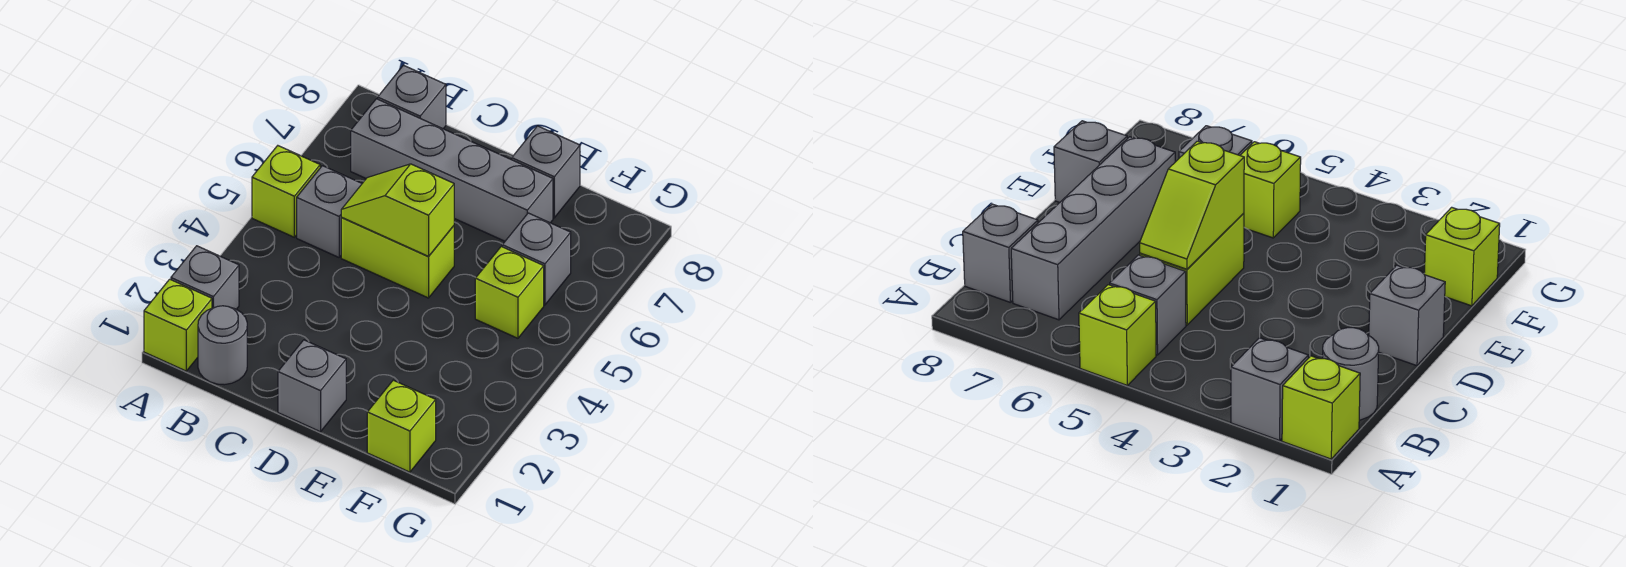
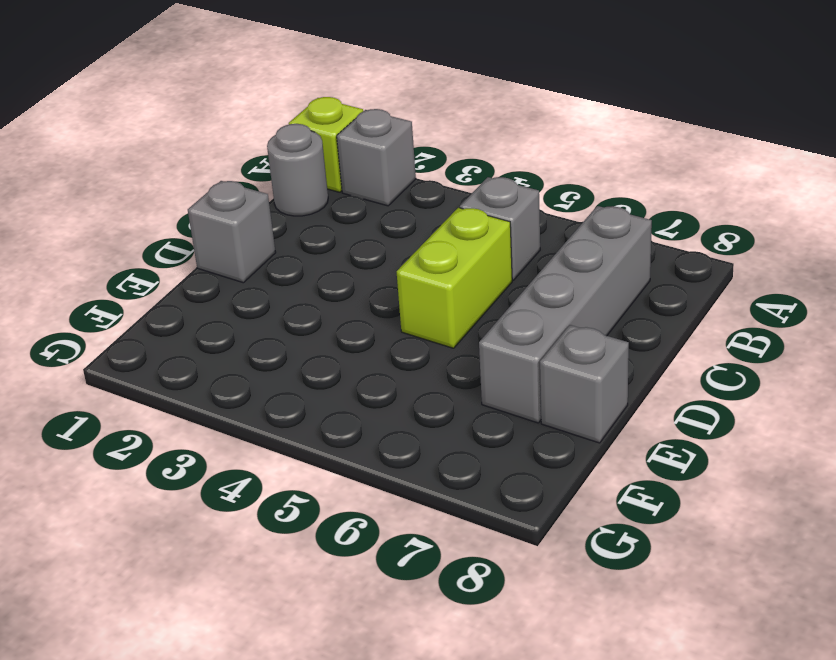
none -> lime 1x1 brick [252,146,320,237]
none -> grey 1x1 brick [378,65,446,129]
none -> lime 1x1 brick [367,380,436,472]

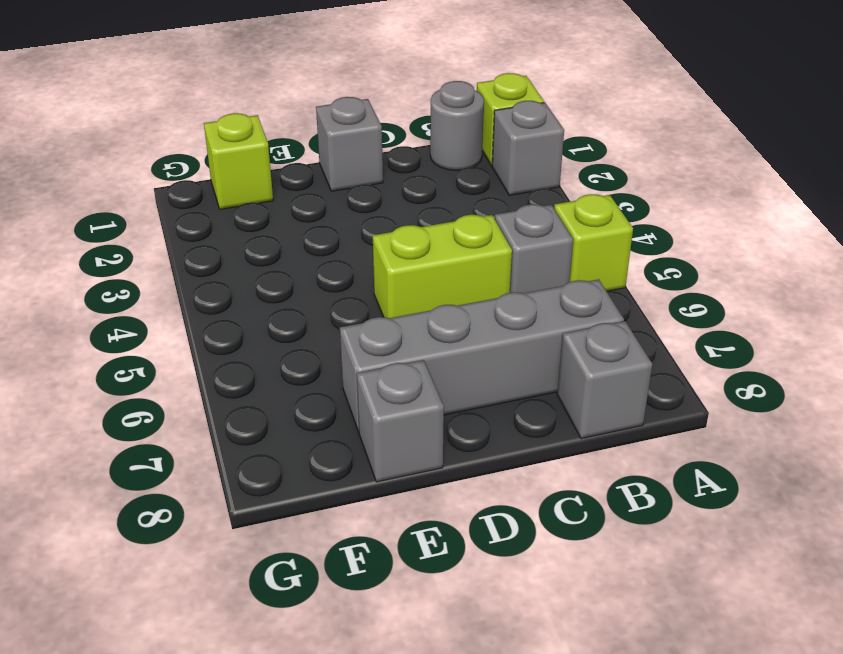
none -> lime 1x1 brick [475,247,544,338]
none -> grey 1x1 brick [502,213,571,305]
none -> lime 1x2 slope [341,164,454,257]

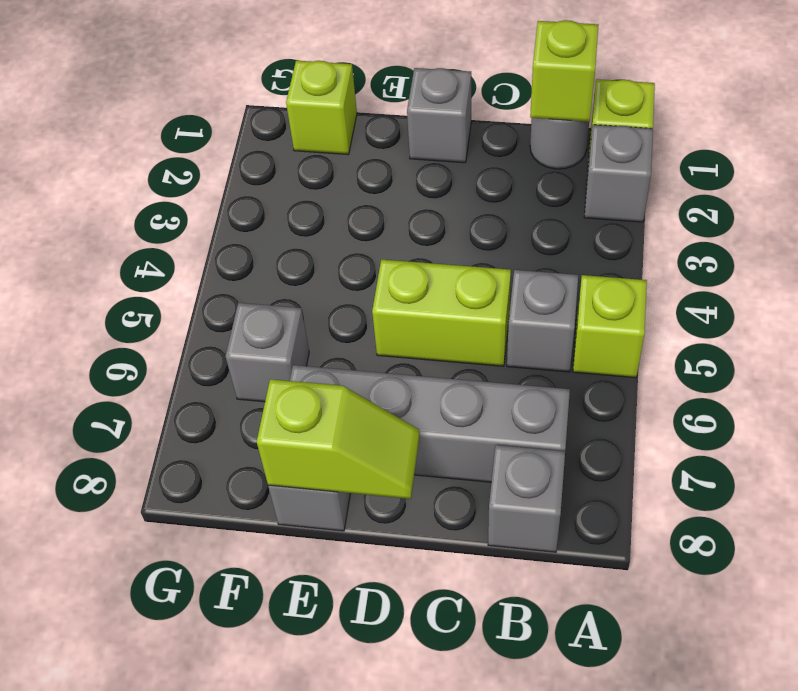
lime 1x1 brick [530,20,598,122] -> lime 1x1 brick moved to [475,247,544,338]
lime 1x2 slope [257,379,420,499] -> lime 1x2 slope moved to [341,164,454,257]

